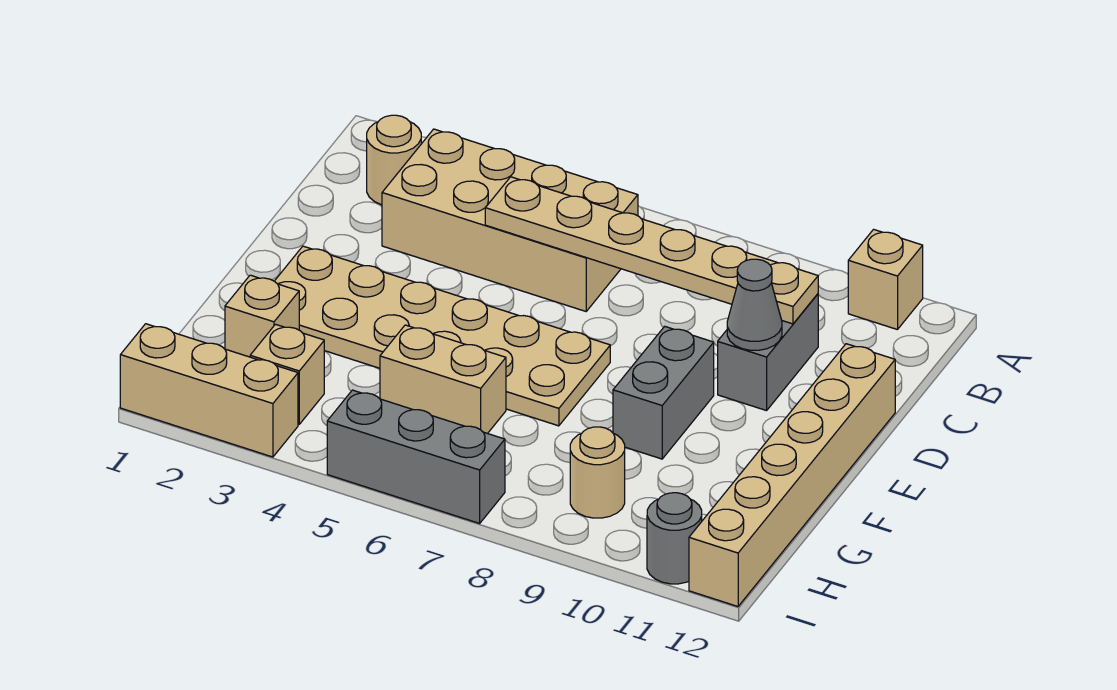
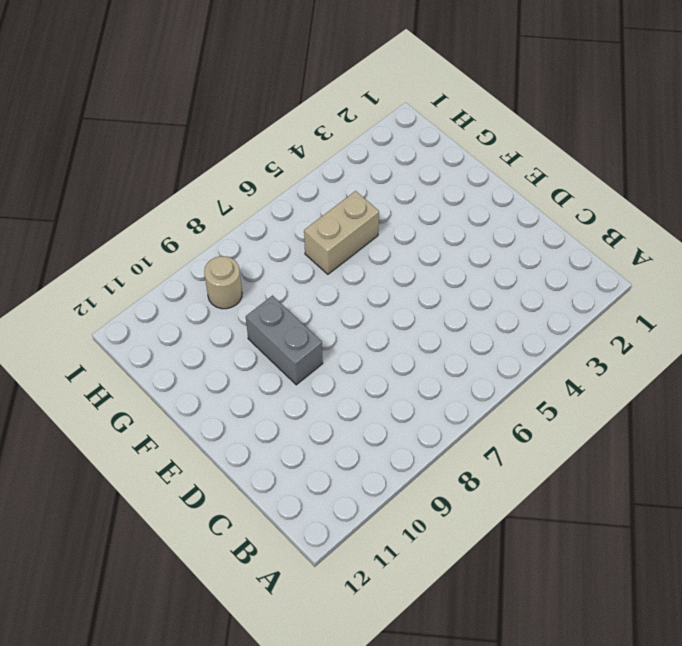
none -> tan 1x1 brick [848,229,923,330]
none -> tan 1x1 round brick [367,115,421,205]
none -> tan 2x4 brick [382,129,638,311]

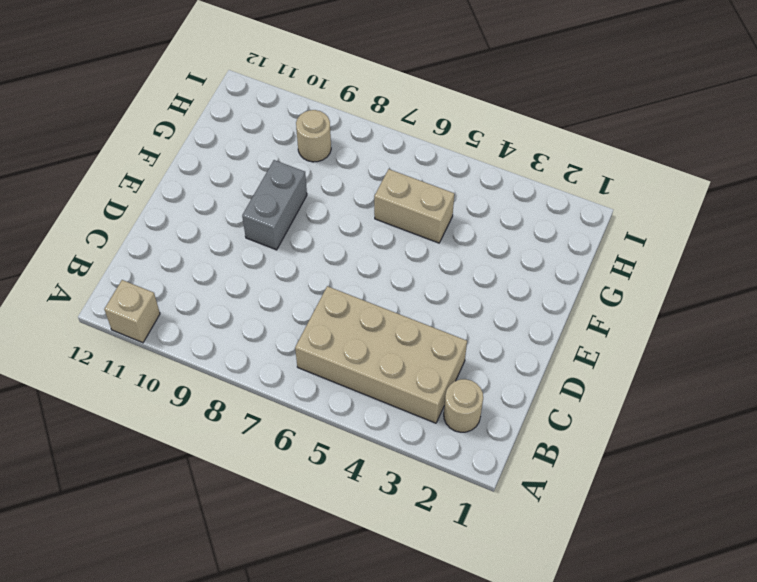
none -> grey 1x2 brick [718,294,818,411]
none -> tan 1x6 brick [689,344,895,606]
none -> tan 2x6 plate [275,246,610,426]

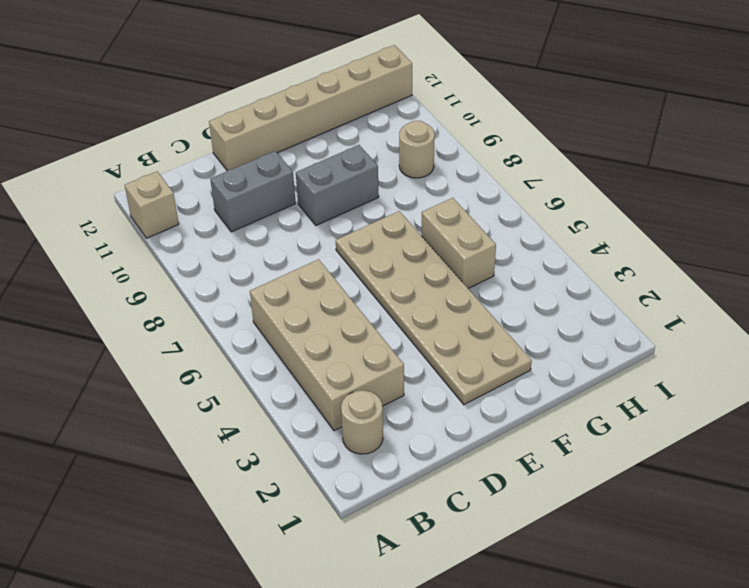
none -> tan 1x1 brick [225,275,299,357]
none -> tan 1x1 brick [250,324,324,424]
none -> tan 1x3 brick [120,324,298,457]

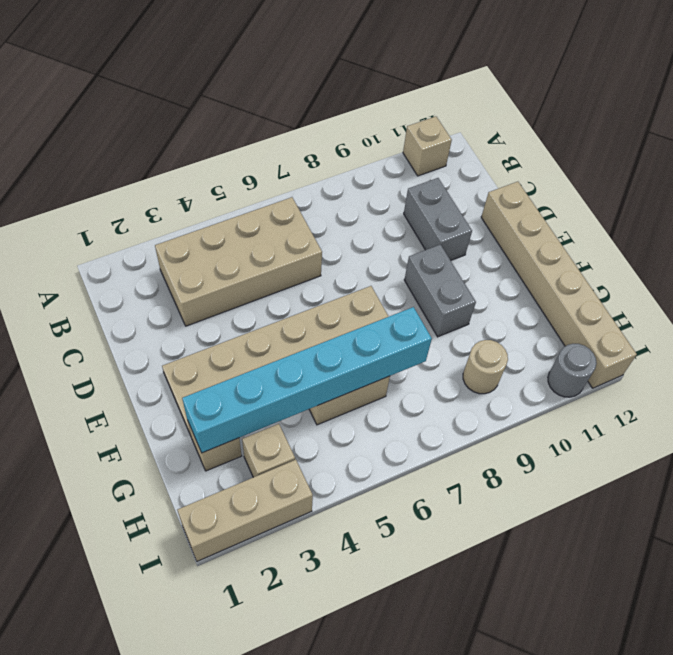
cyan 1x6 brick [182,307,432,453] -> none
none -> tan 1x1 round brick [367,115,421,205]
none -> grey 1x3 brick [327,390,505,523]
none -> tan 1x6 plate [485,177,818,324]

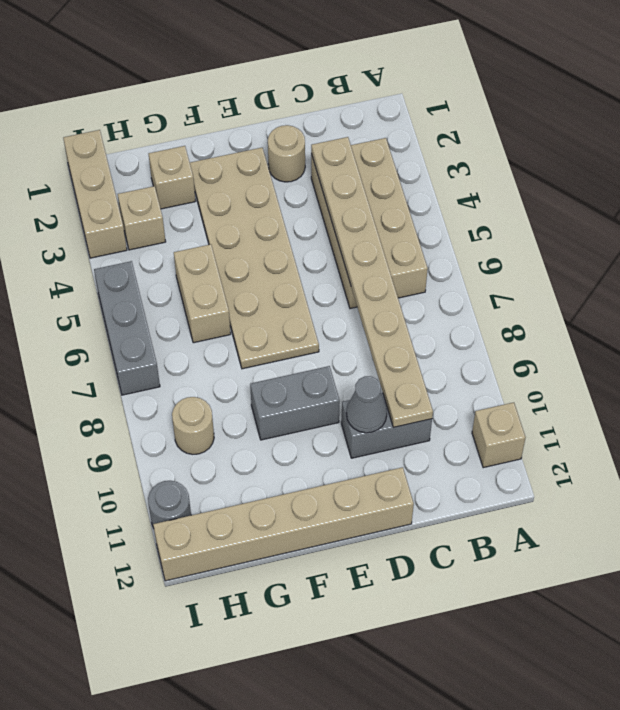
tan 1x8 plate [311,137,433,427] -> tan 1x6 plate [485,177,818,324]
tan 1x1 round brick [268,125,305,182] -> tan 1x1 round brick moved to [367,115,421,205]

